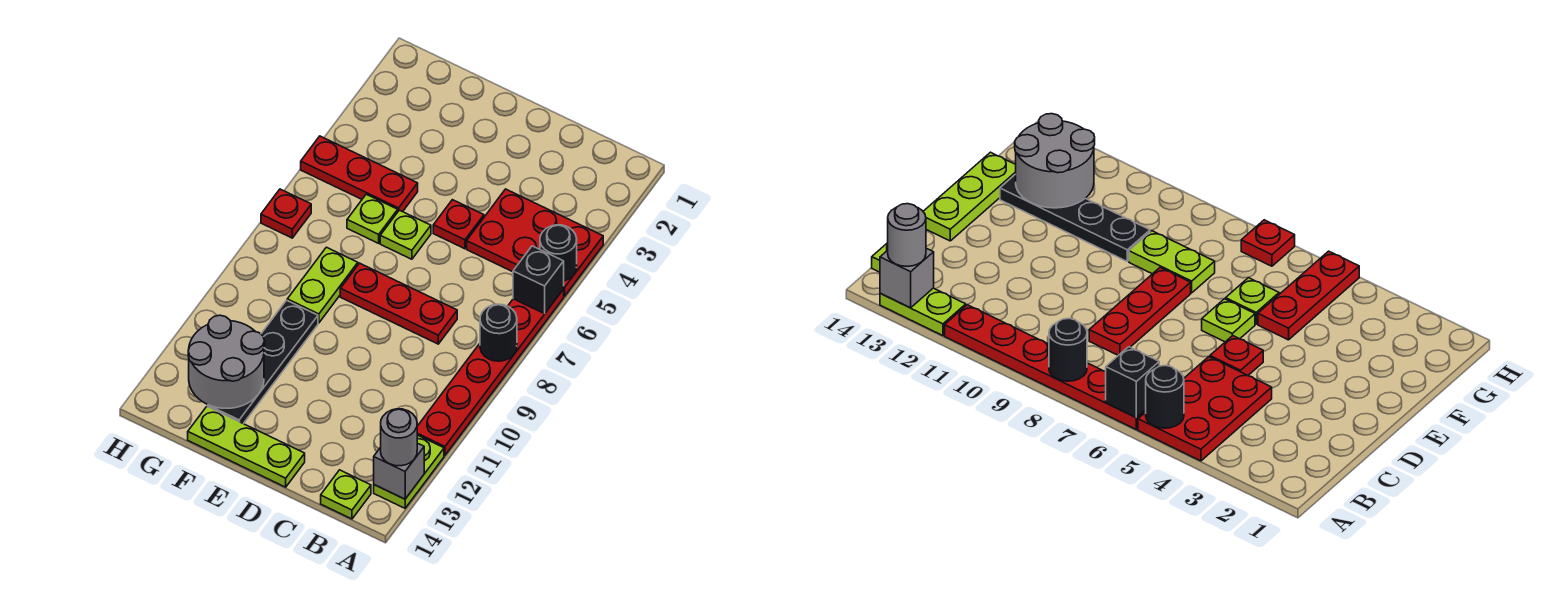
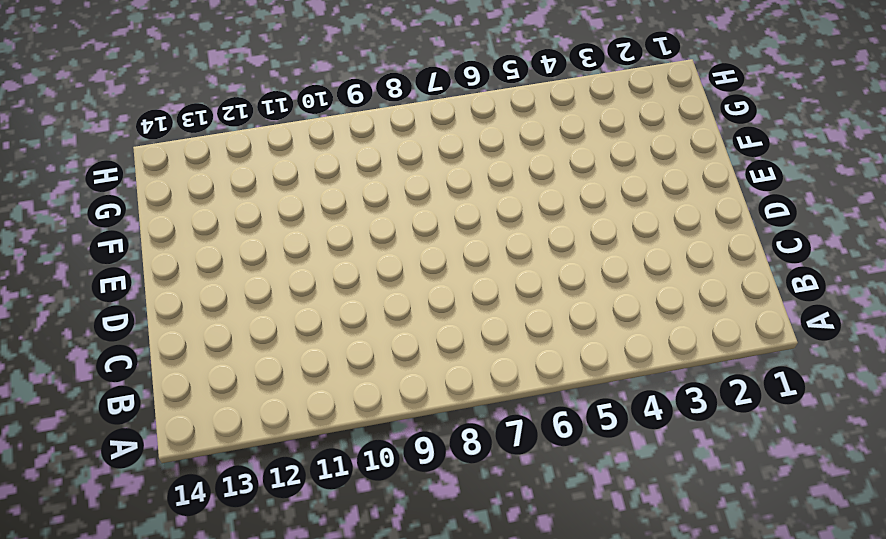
none -> red 2x3 plate [467,189,603,296]
none -> red 1x6 plate [417,289,564,455]
none -> lime 1x2 plate [374,435,444,508]

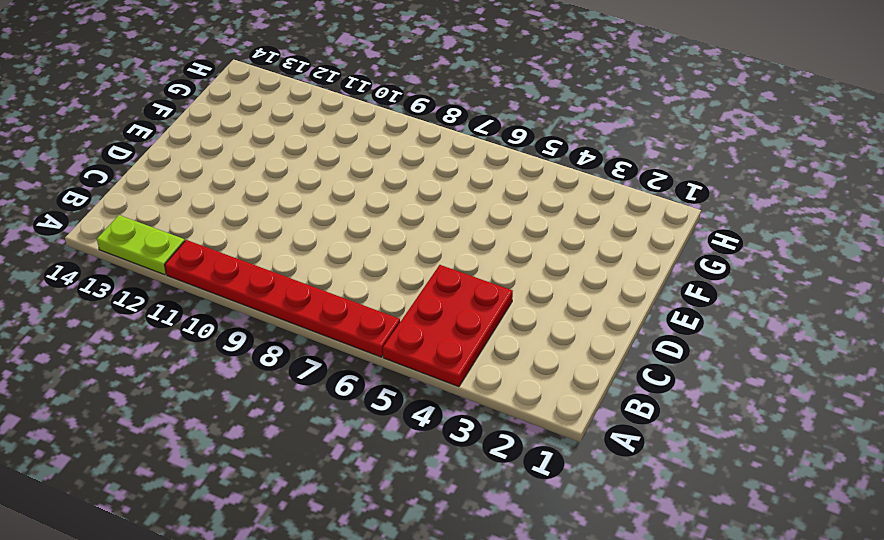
none -> lime 1x1 plate [321,470,371,519]
none -> red 1x3 plate [340,263,457,344]
none -> red 1x1 plate [433,200,484,249]

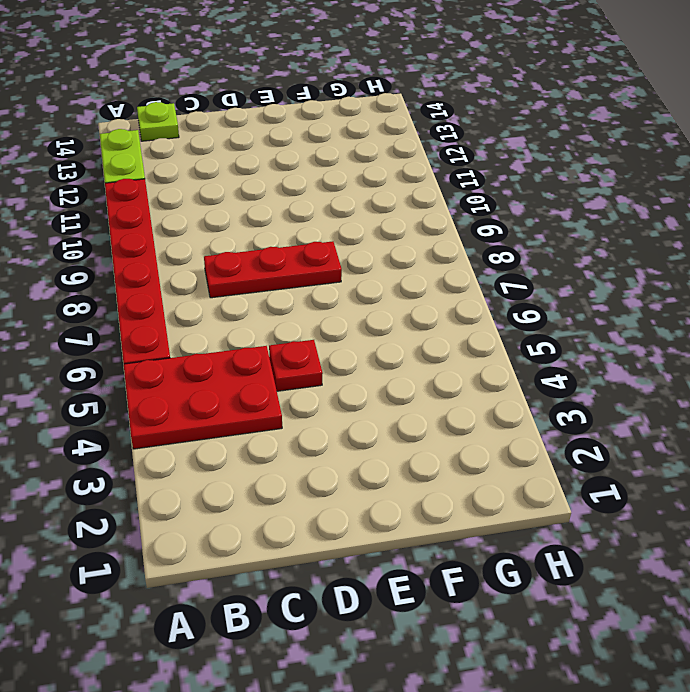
none -> lime 1x3 plate [188,406,305,487]
none -> lime 1x1 plate [380,210,431,259]
none -> red 1x3 plate [301,136,418,212]

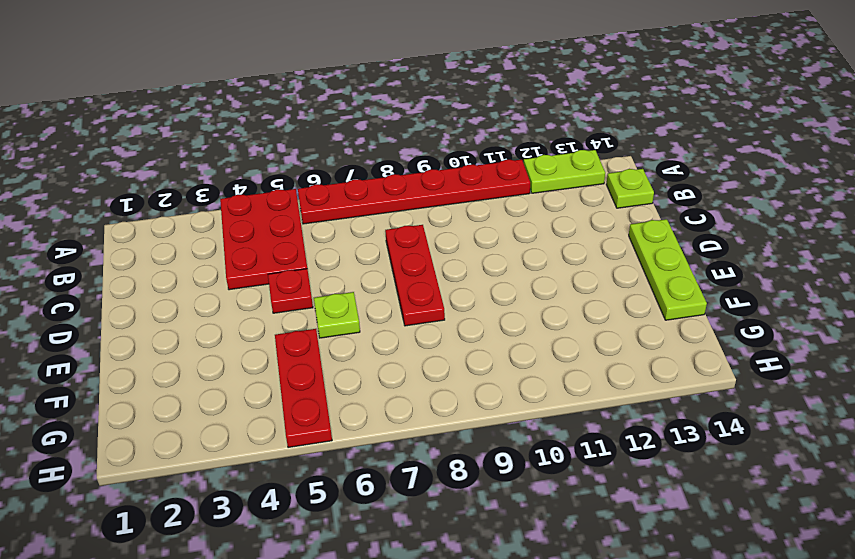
none -> lime 1x1 plate [347,194,398,243]
none -> lime 1x2 plate [287,247,358,323]
none -> black 1x4 plate [208,300,318,424]

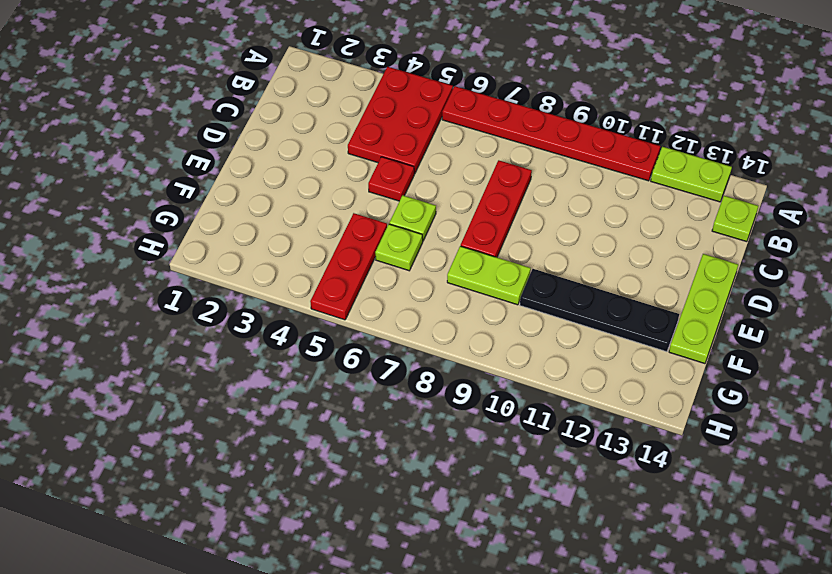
none -> red 1x1 plate [261,189,311,238]
none -> black 1x1 round brick [540,225,577,281]
none -> black 1x1 brick [513,246,564,314]

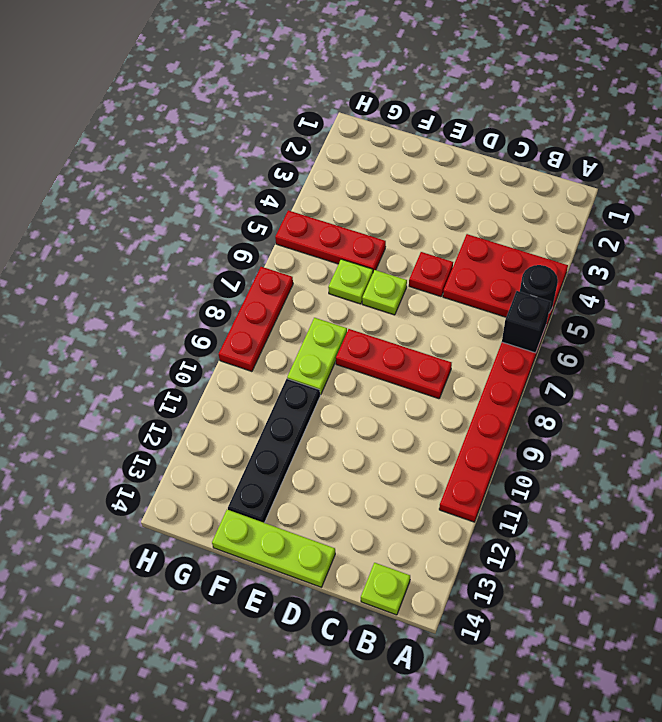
red 1x3 plate [219,267,293,371] -> red 1x1 plate [261,189,311,238]
none -> lime 1x2 plate [374,435,444,508]
none -> black 1x1 round brick [480,304,517,361]
none -> grey 1x1 brick [374,443,424,499]

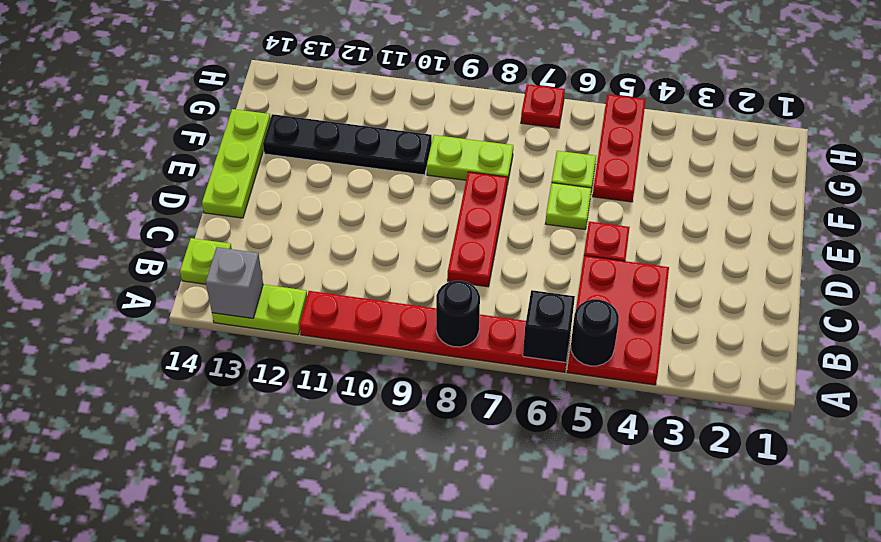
none -> grey 2x2 round brick [188,315,265,408]
none -> grey 1x1 round brick [381,409,417,466]

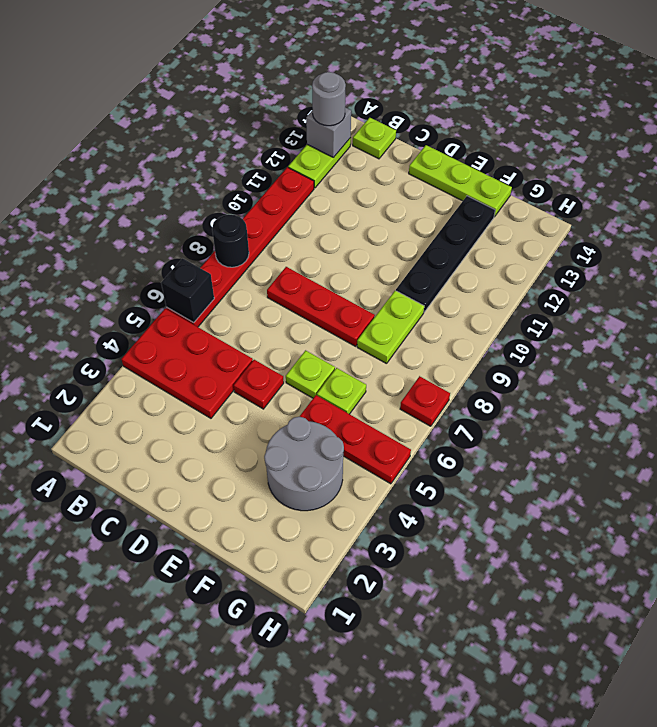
grey 2x2 round brick [264,417,344,511] -> grey 2x2 round brick moved to [188,315,265,408]
none -> black 1x1 round brick [540,225,577,281]

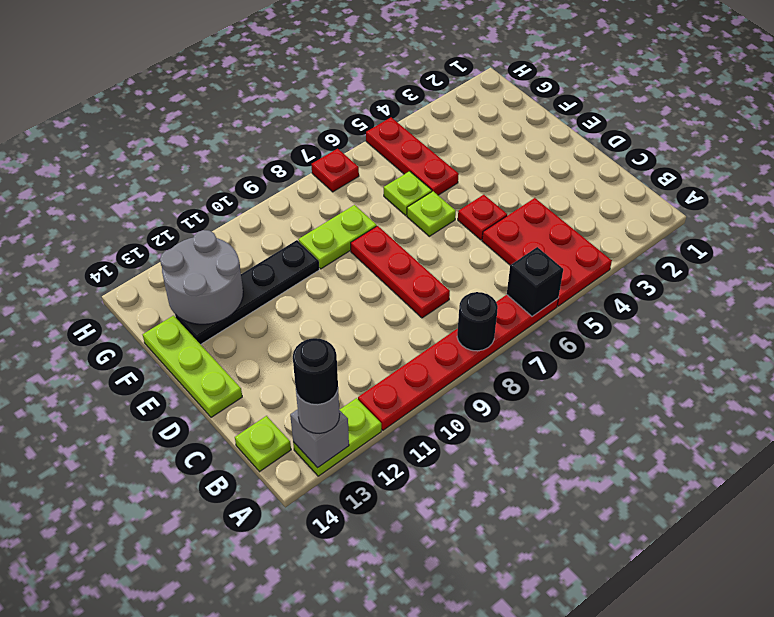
black 1x1 round brick [293,338,338,405] -> black 1x1 round brick moved to [540,225,577,281]

